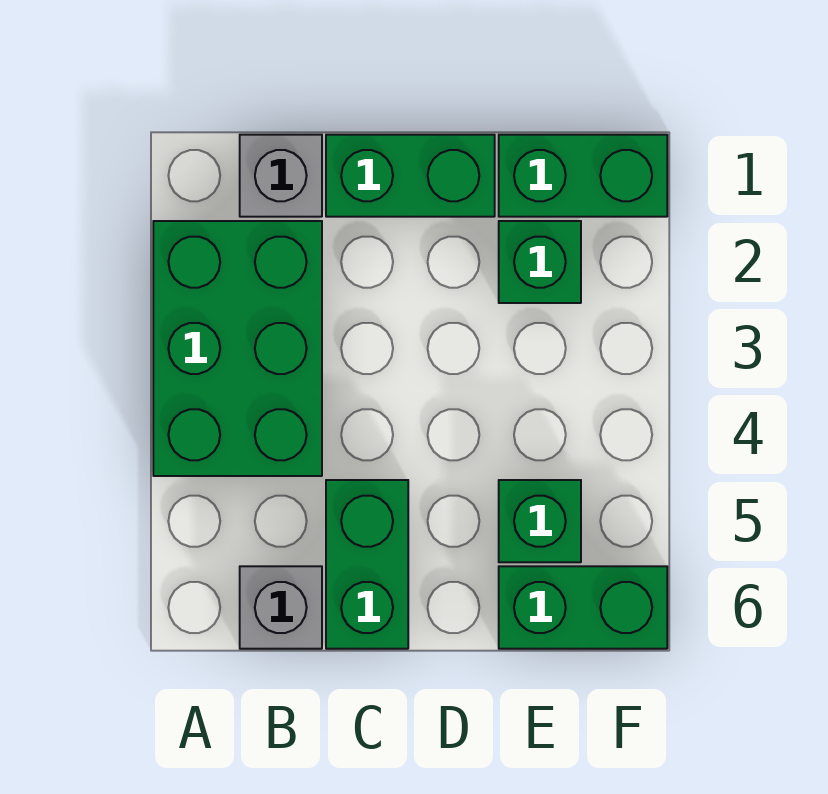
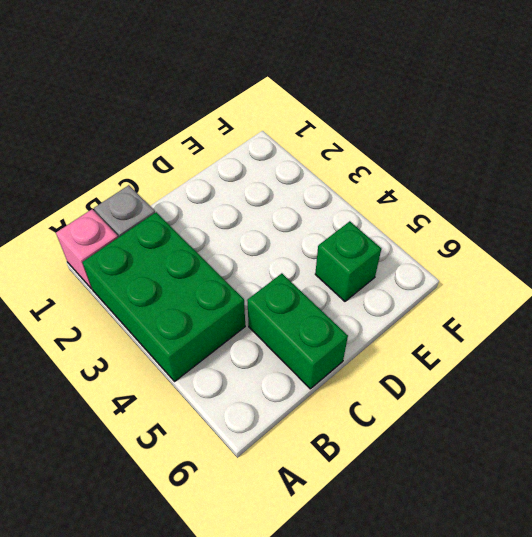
pink 1x1 brick [56,209,118,289] -> none
none -> grey 1x1 brick [240,566,322,649]
none -> green 1x2 brick [326,135,495,217]

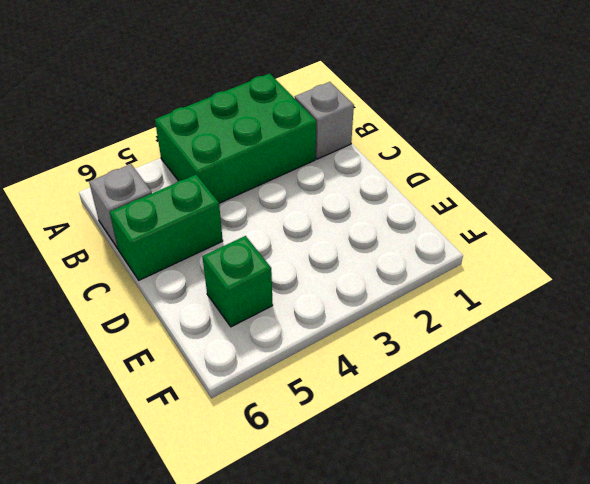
none -> green 1x2 brick [326,135,495,217]
none -> green 1x2 brick [499,135,667,217]

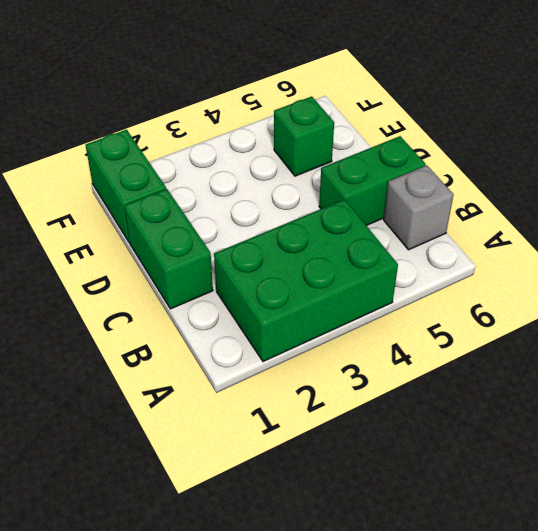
none -> grey 1x1 brick [240,135,322,217]
none -> green 1x1 brick [499,221,581,303]

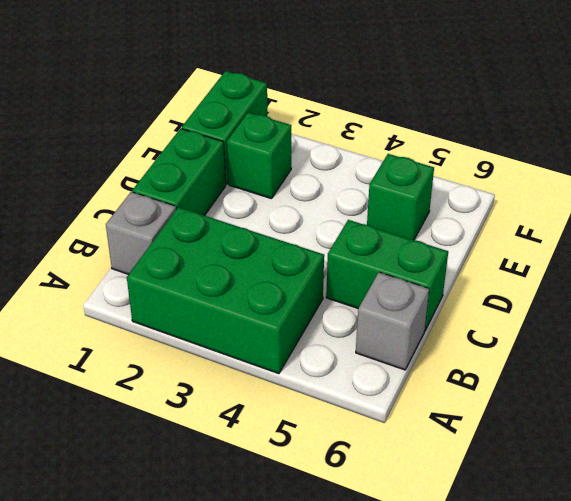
none -> green 1x2 brick [499,566,667,649]

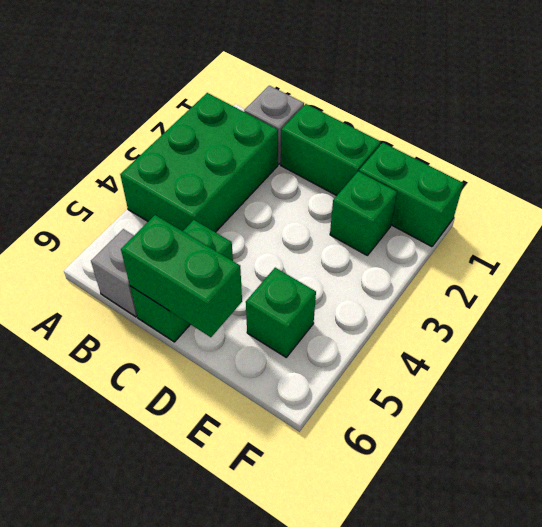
green 1x2 brick [121,215,242,337] -> green 1x2 brick moved to [499,566,667,649]

